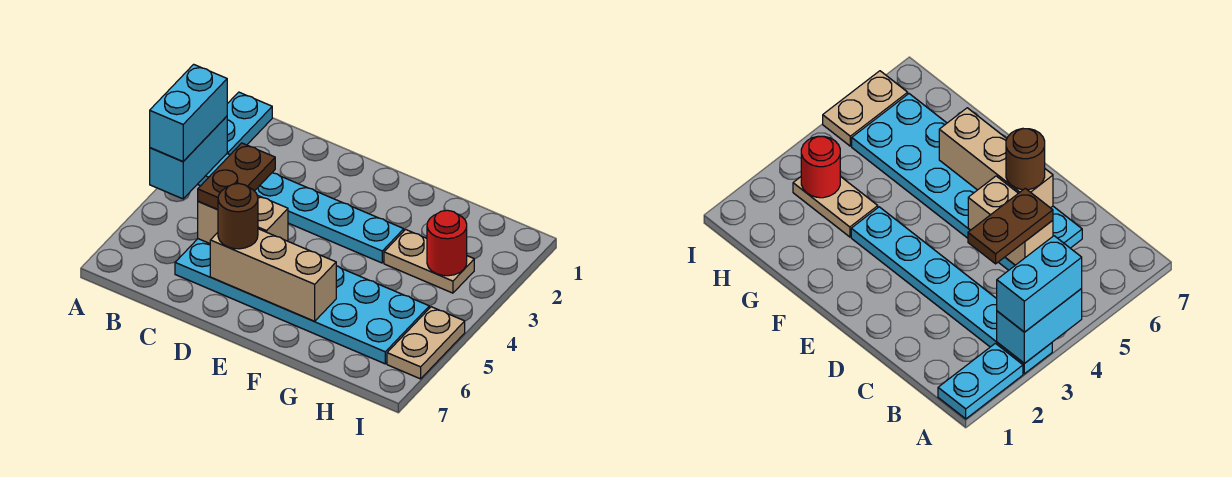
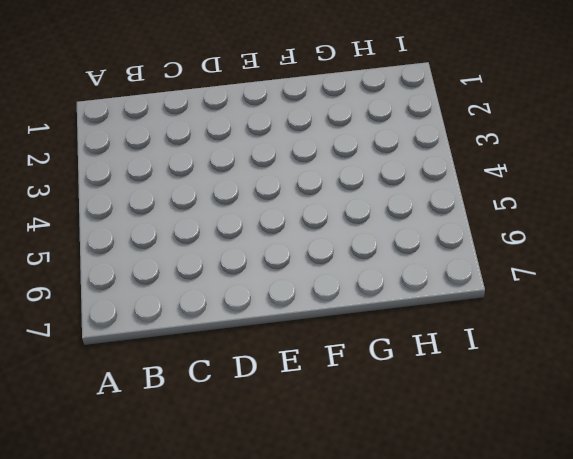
none -> cyan 1x2 plate [227,92,272,155]
none -> cyan 1x6 plate [197,154,404,263]
none -> cyan 2x6 plate [175,239,429,364]

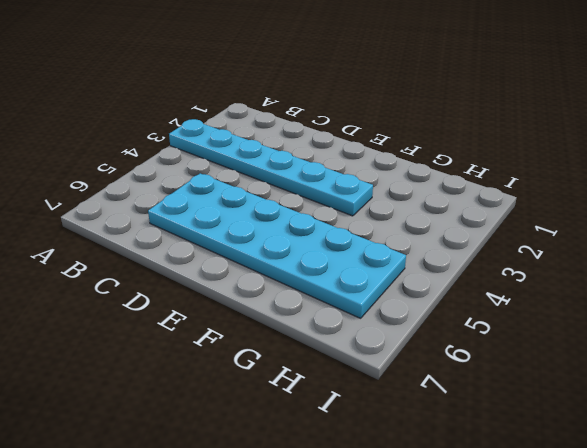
none -> cyan 1x2 plate [227,92,272,155]
none -> tan 1x2 plate [384,230,474,293]
none -> tan 1x2 plate [387,307,465,379]

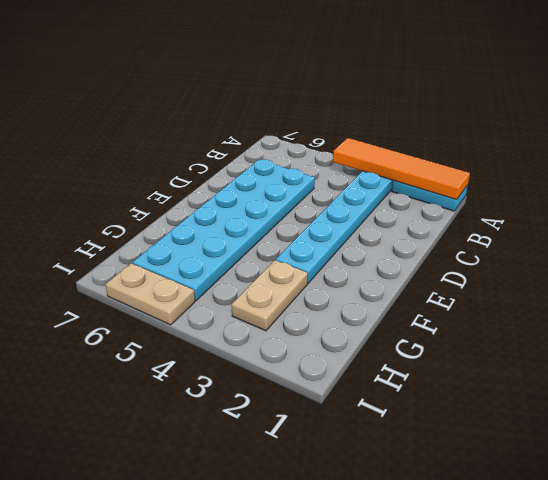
orange 1x4 tile [333,138,470,199] -> cyan 1x2 brick [150,116,227,199]
none -> tan 1x2 brick [198,195,288,243]
none -> tan 1x3 brick [210,229,336,321]
none -> red 1x1 round brick [427,210,467,276]

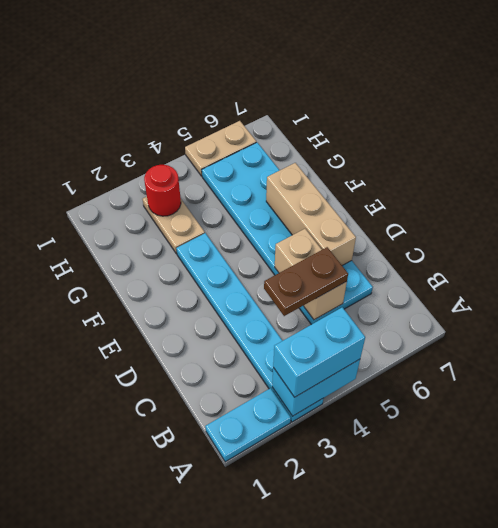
none -> brown 1x1 round brick [218,184,258,249]

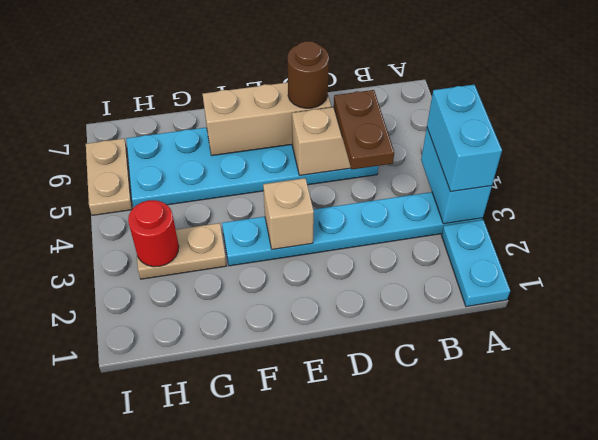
tan 1x1 brick [263,178,314,249] -> none

